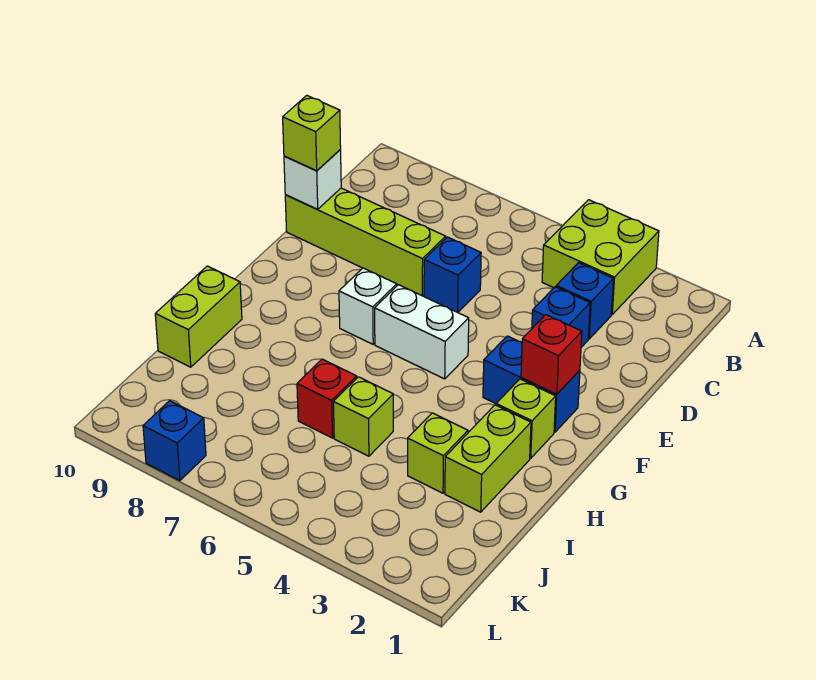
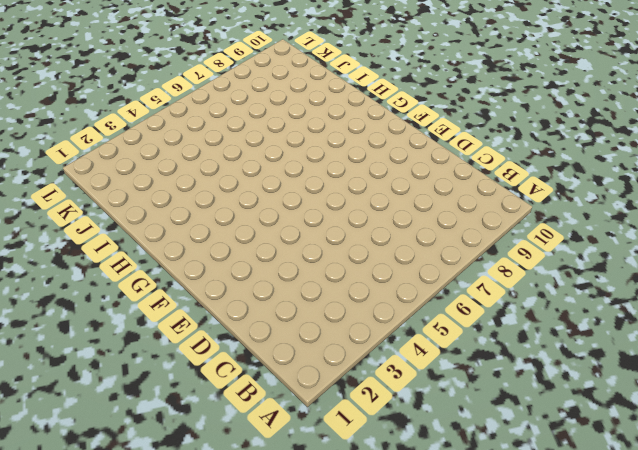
none -> lime 2x2 brick [542,200,659,314]
none -> blue 1x1 brick [556,263,613,339]
none -> blue 1x1 brick [532,287,590,347]

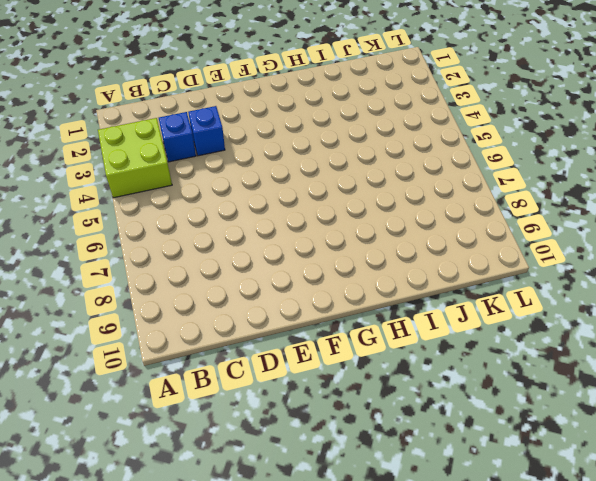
none -> blue 1x1 brick [424,237,481,312]
none -> lime 1x4 brick [285,188,446,296]
none -> blue 1x2 brick [483,336,580,432]

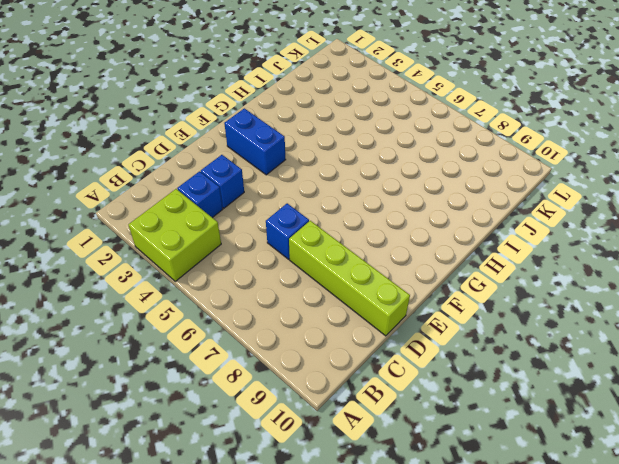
none -> white 1x2 brick [375,285,469,379]
none -> white 1x1 brick [339,268,397,344]
none -> lime 1x1 brick [496,379,556,458]

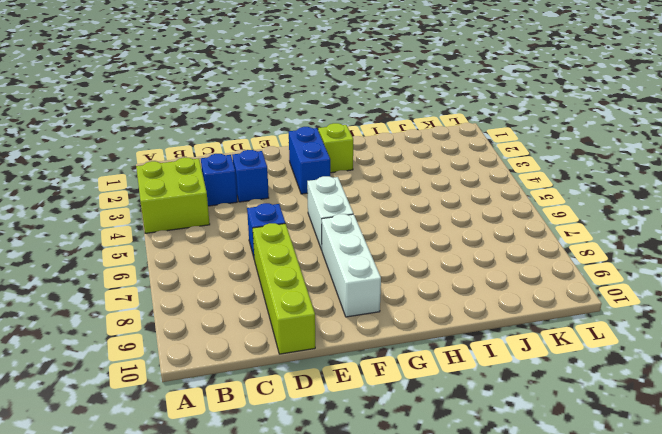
white 1x3 brick [322,214,381,317] -> white 1x1 brick [339,268,397,344]
none -> lime 1x2 brick [445,405,531,512]
none -> lime 1x2 brick [155,266,242,367]
none -> lime 1x1 brick [408,413,468,493]

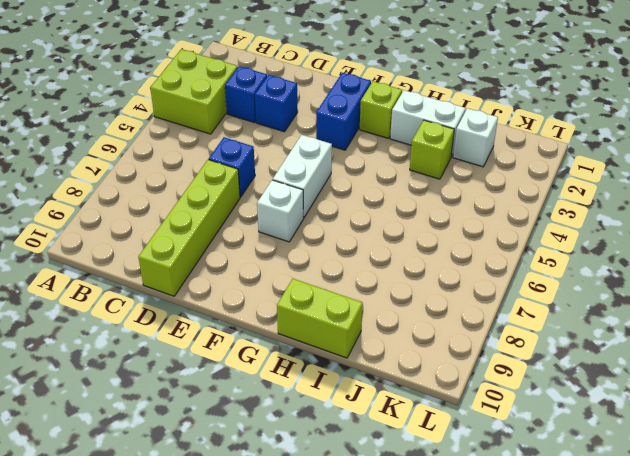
white 1x2 brick [390,90,466,157] -> lime 1x2 brick [445,405,531,512]
white 1x1 brick [453,108,498,167] -> white 1x1 brick moved to [284,150,341,209]
none -> lime 1x1 brick [333,377,393,456]
none -> red 1x1 brick [297,359,357,438]
none -> blue 1x1 brick [143,401,206,481]

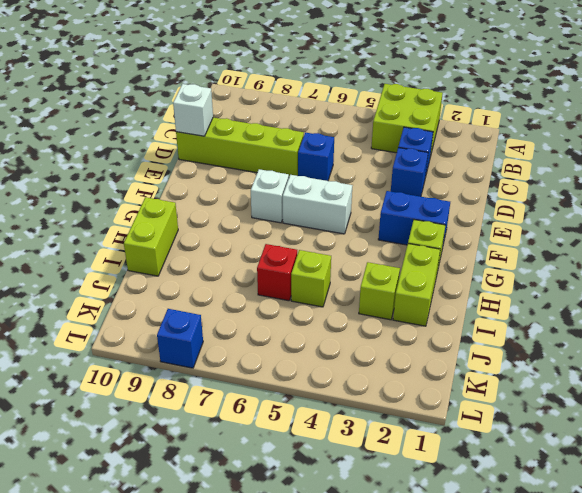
none -> red 1x1 brick [521,315,582,394]
none -> lime 1x1 brick [283,95,341,171]

